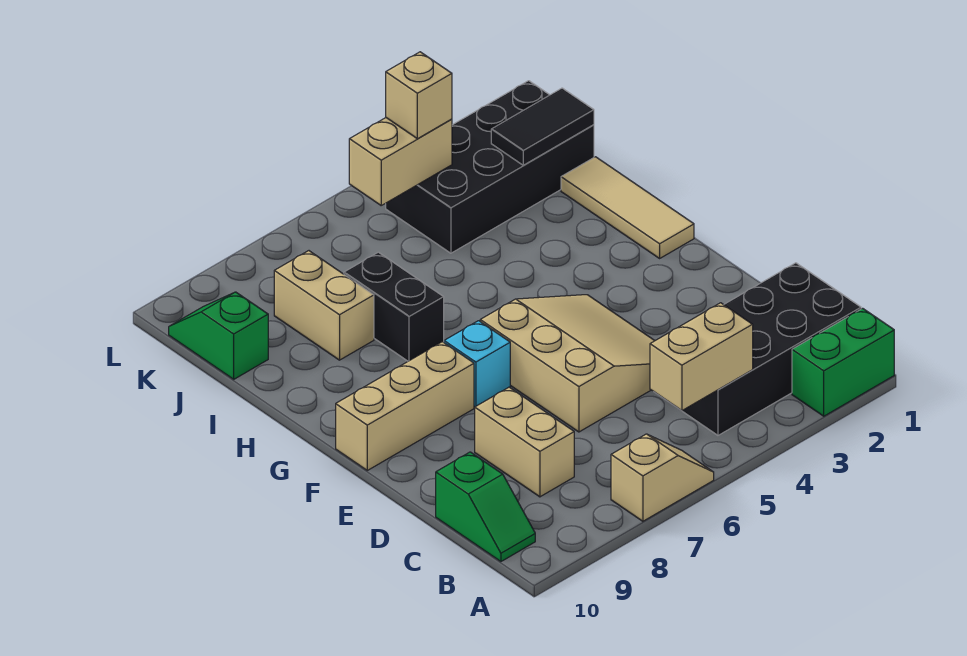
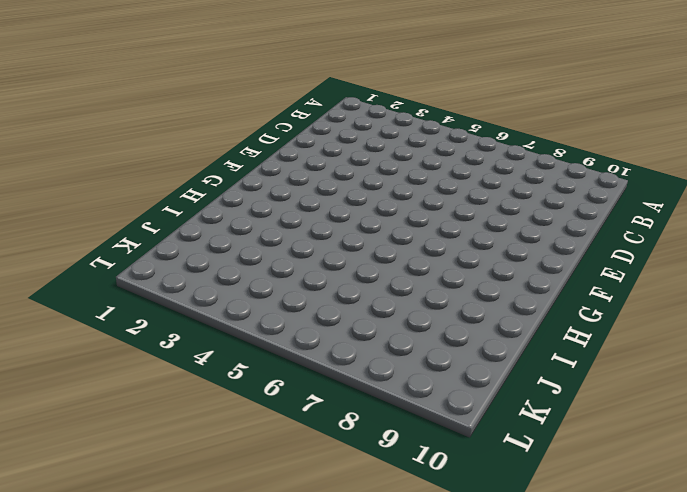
none -> green 1x2 brick [792,308,894,416]
none -> tan 1x2 slope [611,434,714,521]
none -> black 2x4 brick [682,263,861,435]

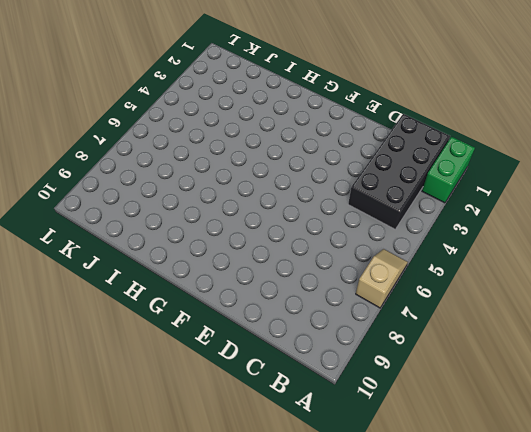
none -> green 1x2 slope [436,452,535,562]
none -> tan 1x2 brick [475,387,574,497]
none -> tan 3x3 slope [480,295,655,432]

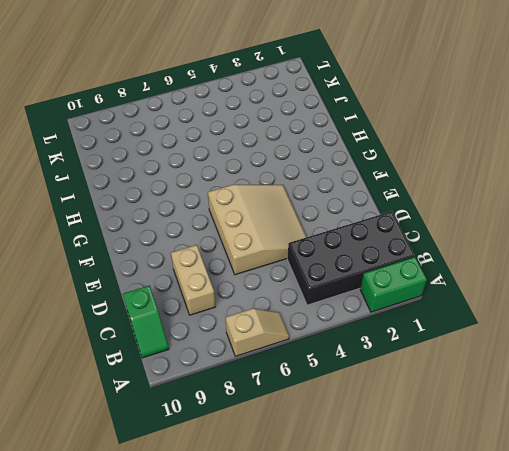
none -> cyan 1x1 brick [444,321,510,407]
none -> tan 1x3 brick [336,342,474,470]
none -> tan 1x3 tile [561,157,694,258]

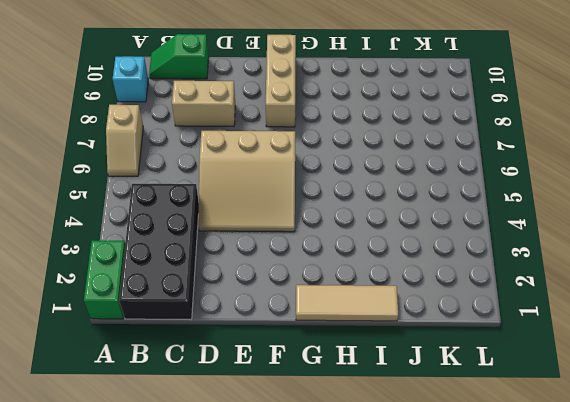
cyan 1x1 brick [113,57,148,102] -> cyan 1x1 brick moved to [444,321,510,407]
none -> black 1x2 brick [344,252,444,361]
none -> tan 1x2 brick [274,251,374,360]
none -> black 2x4 brick [386,81,594,253]

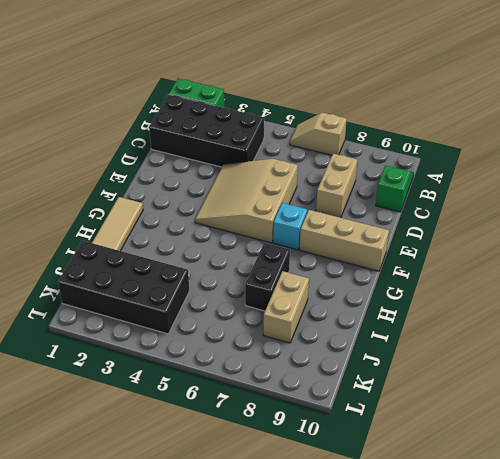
none -> green 1x2 slope [169,292,268,379]
none -> tan 1x2 brick [650,303,753,411]
none -> black 1x2 tile [491,88,594,165]

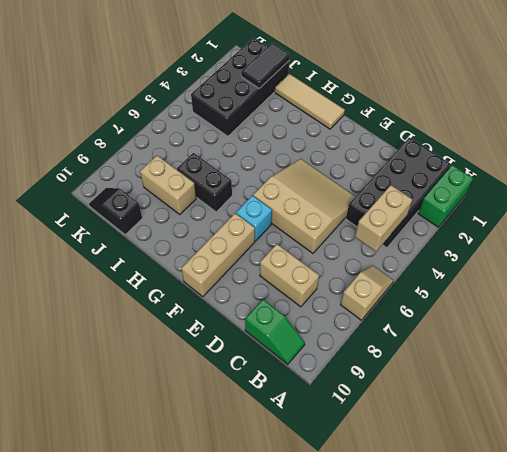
black 1x2 slope [89,188,142,235] -> green 1x2 slope [169,292,268,379]
none -> tan 1x2 brick [349,118,452,205]
none -> tan 1x1 brick [386,52,452,139]

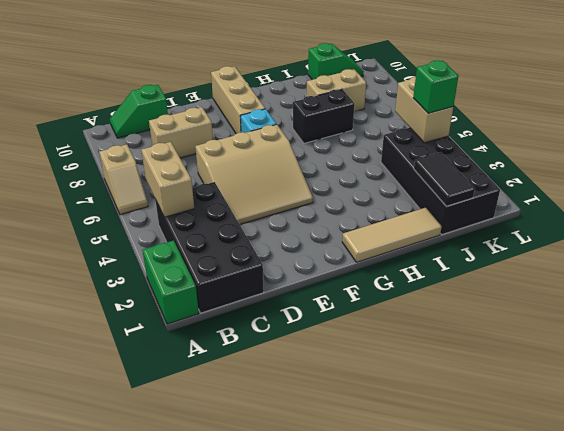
green 1x1 brick [413,60,458,113] -> tan 1x1 brick [386,52,452,139]

